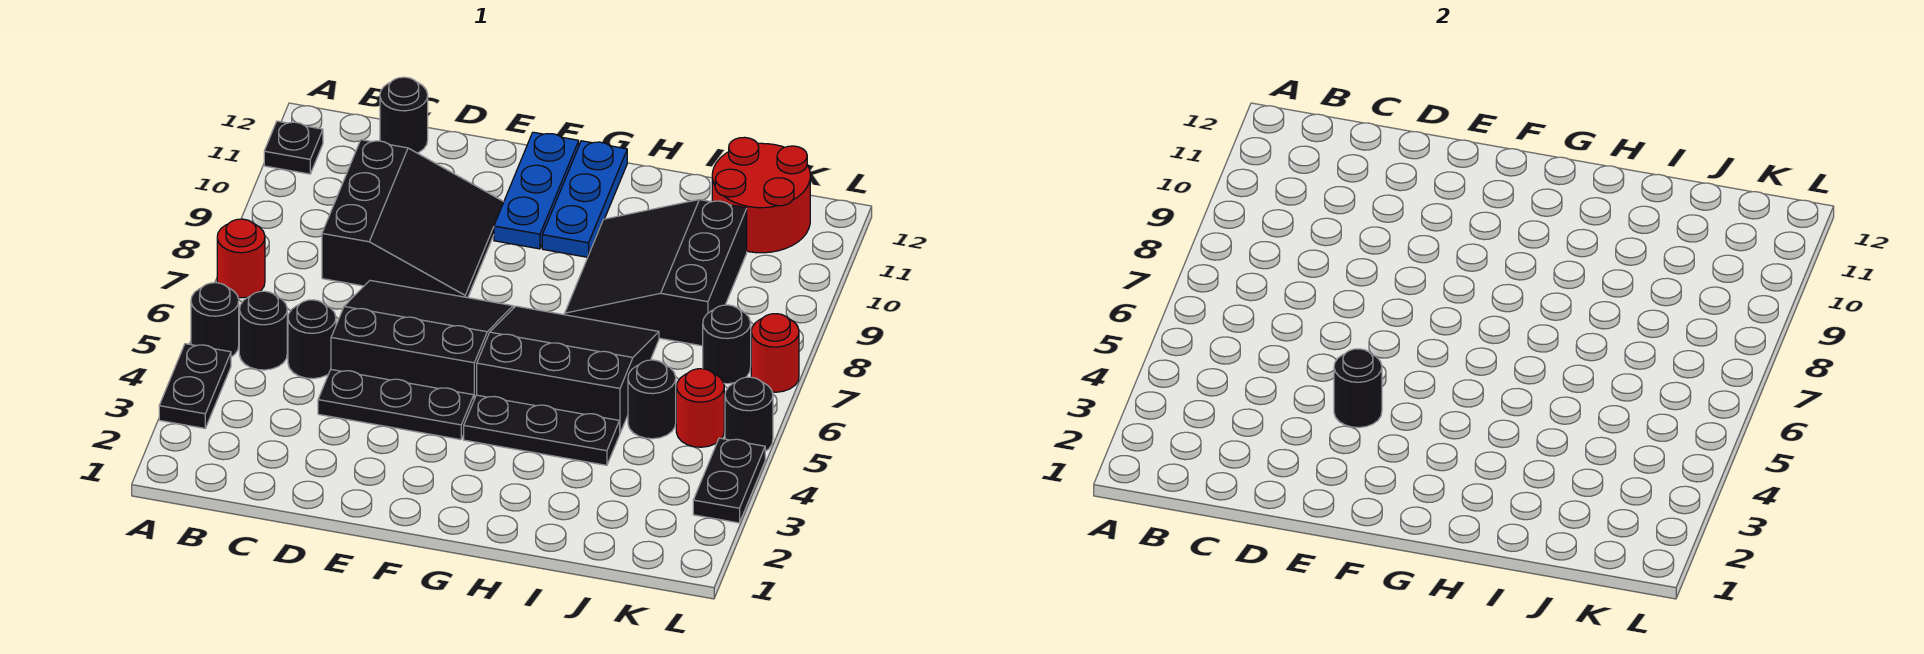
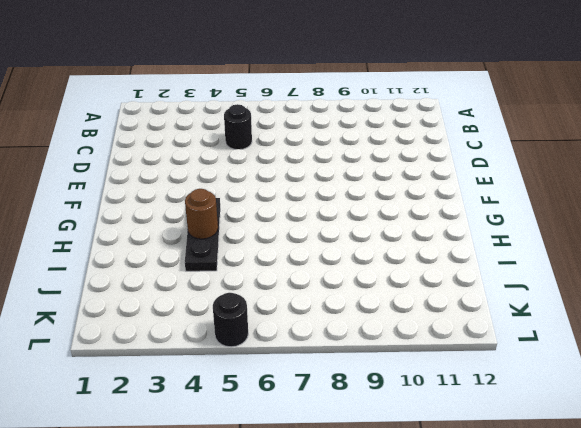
brown 1x1 round brick [185,189,218,239] -> none
none -> black 1x2 plate [159,344,231,428]
none -> black 1x1 round brick [191,283,239,357]
none -> red 1x1 round brick [217,219,265,298]

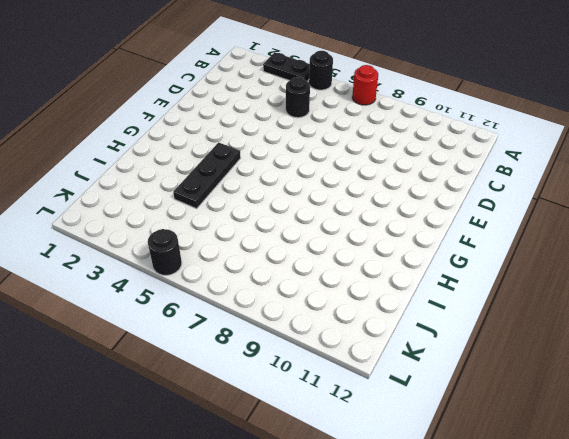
none -> black 1x1 plate [264,121,323,174]
none -> black 1x1 round brick [239,291,287,370]
none -> black 3x3 slope [322,140,504,298]

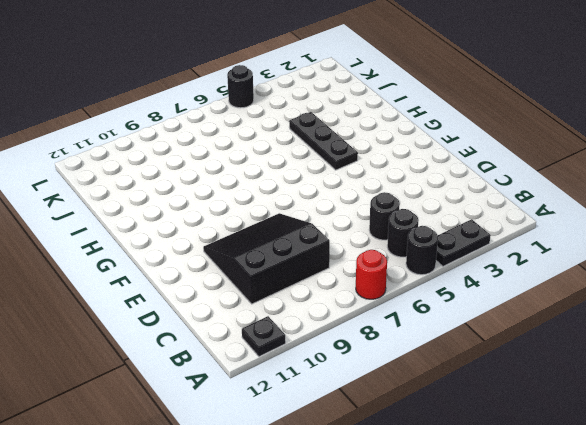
none -> black 1x1 round brick [380,77,428,153]
none -> black 1x3 plate [318,370,474,440]
none -> black 3x3 slope [331,280,513,399]

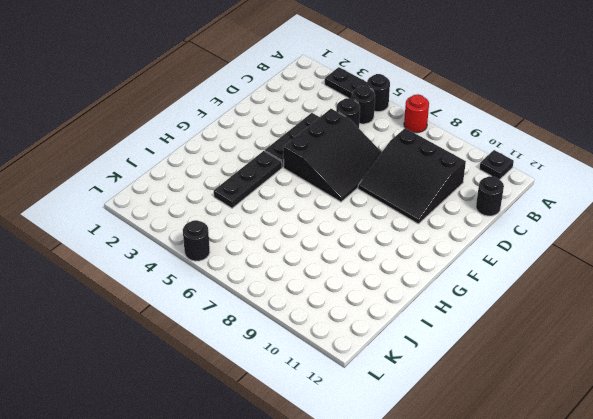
none -> blue 1x3 plate [494,132,579,249]
none -> black 3x3 slope [477,306,659,433]
none -> blue 1x3 plate [542,141,627,257]

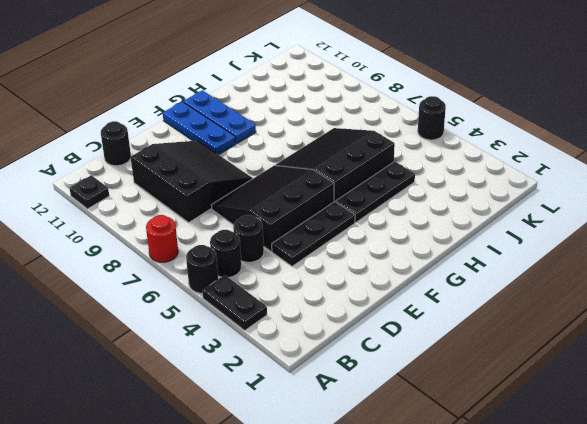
none -> black 3x3 slope [565,200,747,346]
none -> black 1x1 round brick [628,360,676,439]
none -> red 2x2 round brick [712,137,810,253]

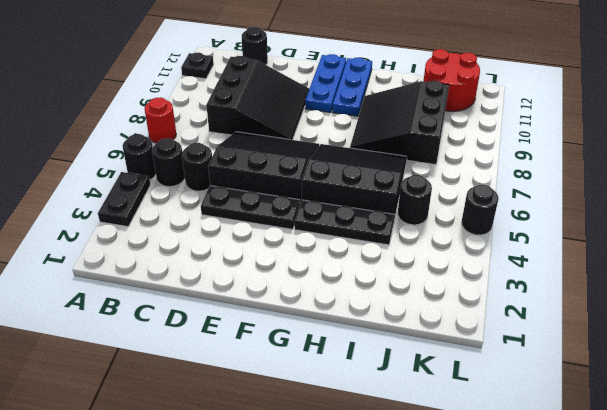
none -> red 1x1 round brick [676,369,724,447]
none -> black 1x1 round brick [703,305,751,384]
none -> black 1x2 plate [693,438,765,523]

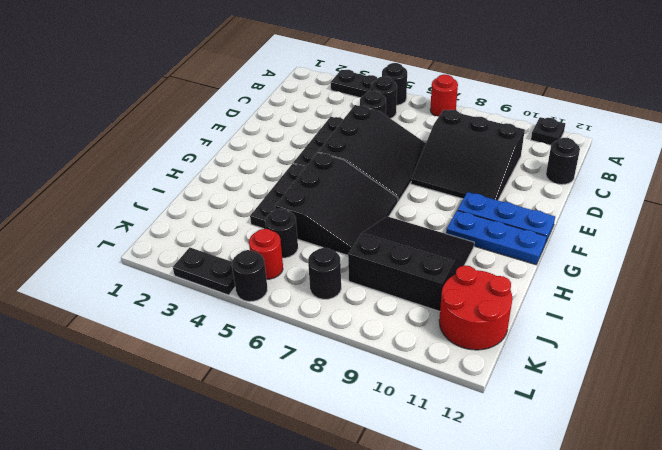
none -> red 1x1 round brick [751,314,799,392]
none -> black 1x1 round brick [1334,349,1382,428]

